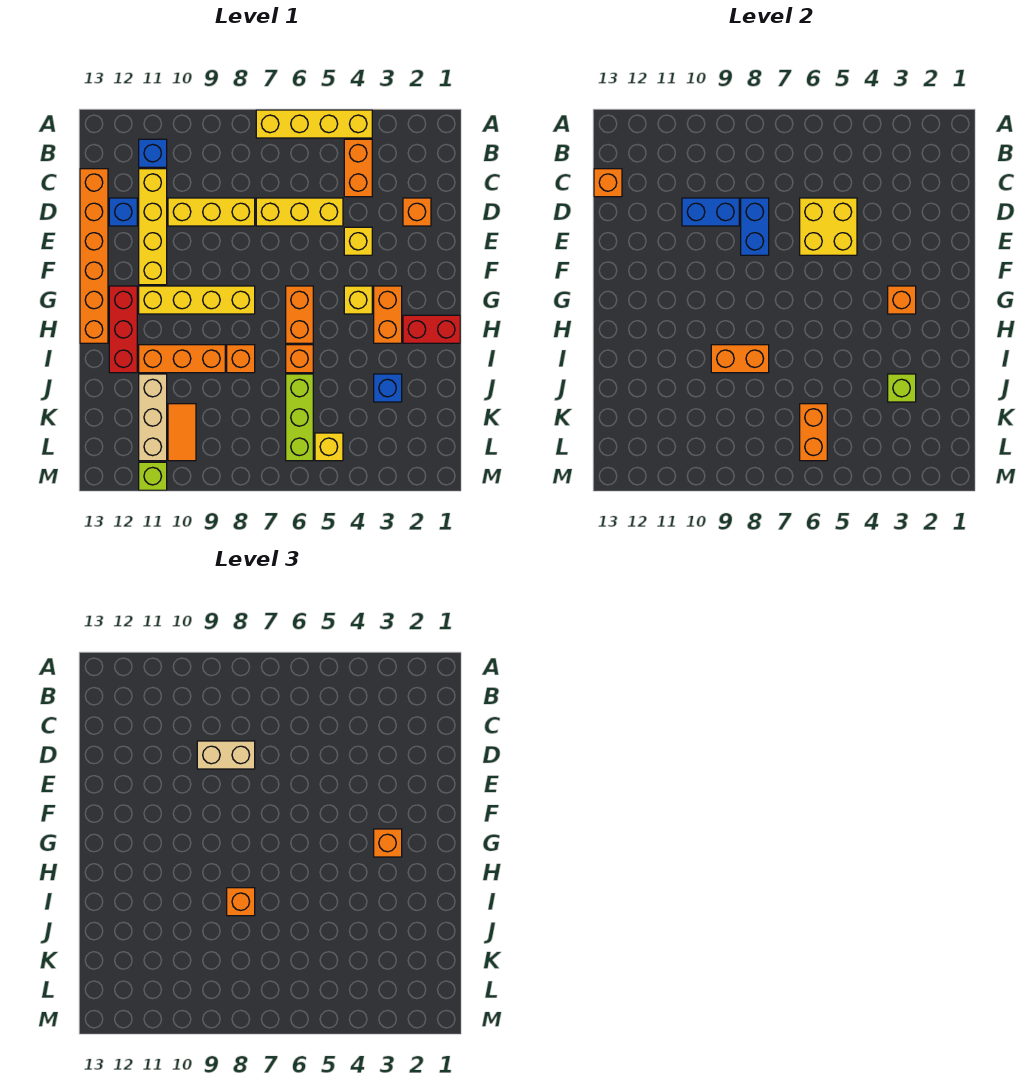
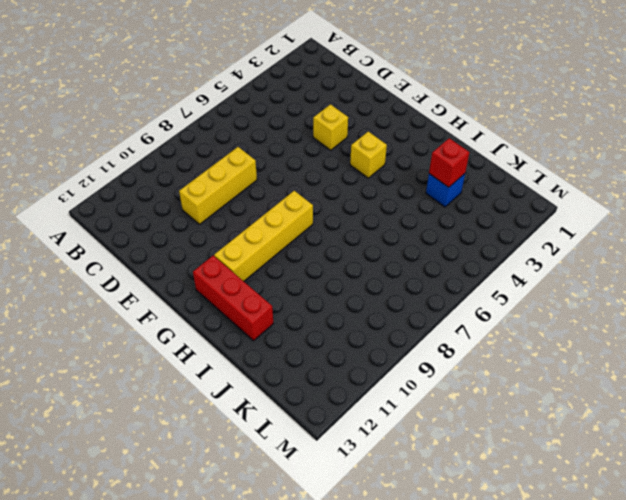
red 1x1 brick [429,138,469,187] -> lime 1x1 brick [888,374,916,402]
none -> yellow 1x4 brick [256,110,372,138]
none -> orange 1x2 brick [344,139,372,197]
none -> blue 1x1 brick [139,139,167,167]
none -> yellow 1x4 brick [139,169,167,285]

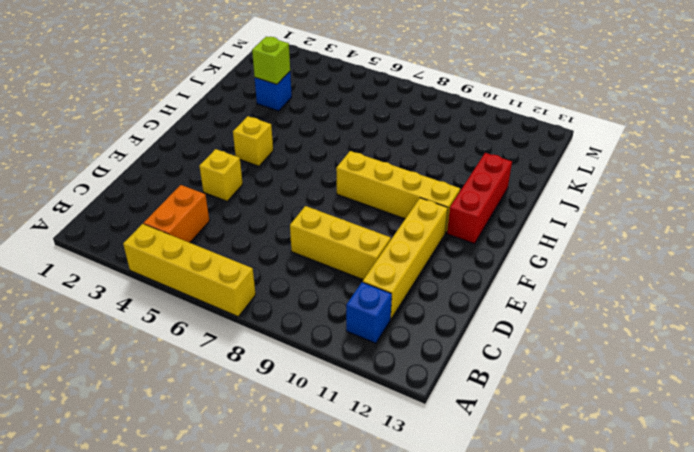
none -> orange 1x6 brick [80,169,108,343]
none -> orange 1x1 brick [403,198,431,226]
none -> yellow 1x3 brick [256,198,343,226]
none -> blue 1x1 brick [109,198,137,226]

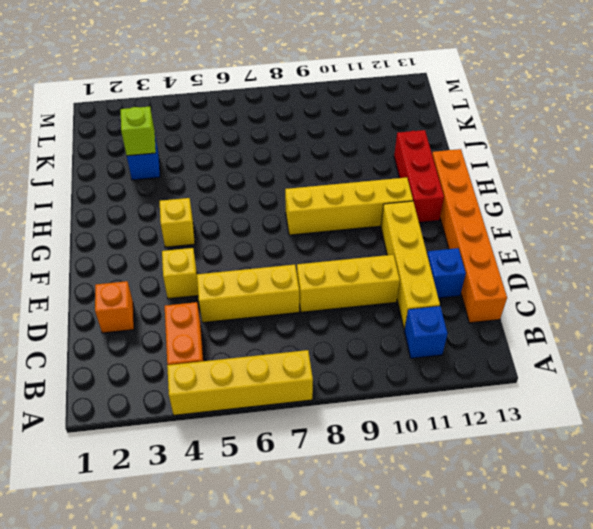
none -> orange 1x2 brick [374,286,402,343]
none -> orange 1x2 brick [286,286,313,343]
none -> red 1x2 brick [403,315,460,343]
none -> orange 1x1 brick [286,345,313,373]

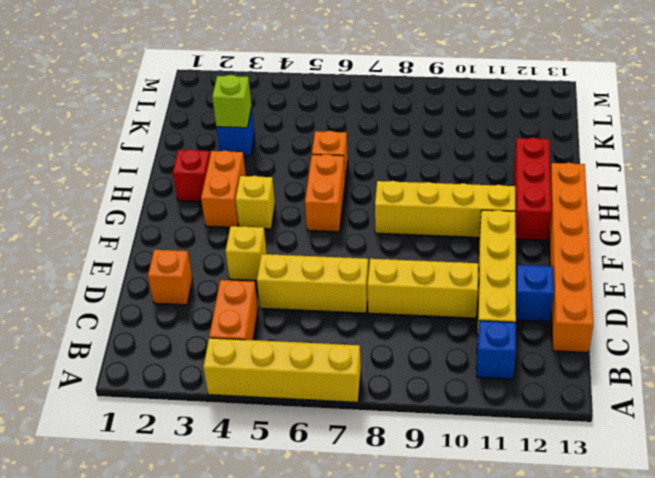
red 1x1 brick [173,149,210,201] -> red 1x2 brick [403,315,460,343]
none -> orange 1x1 brick [227,345,255,373]
none -> orange 1x3 brick [139,345,225,373]
none -> lime 1x3 brick [286,374,313,461]
none -> tan 1x3 brick [139,374,167,461]

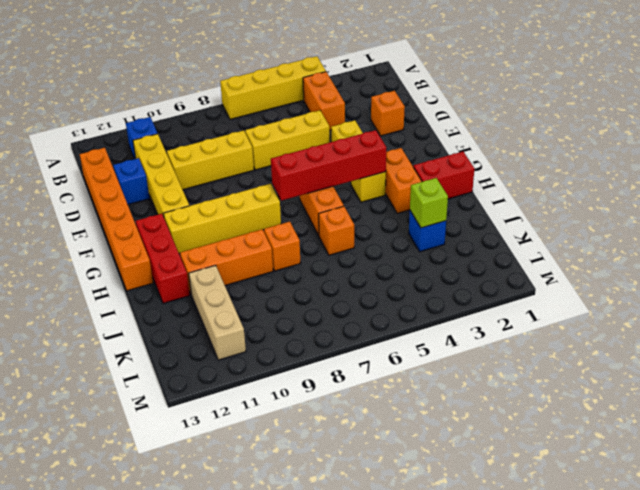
red 1x4 brick [271,130,386,201] -> none
none -> lime 1x3 brick [286,374,313,461]
none -> orange 1x2 tile [168,404,196,461]
none -> yellow 1x1 brick [315,433,343,461]
none -> lime 1x1 brick [139,462,167,490]

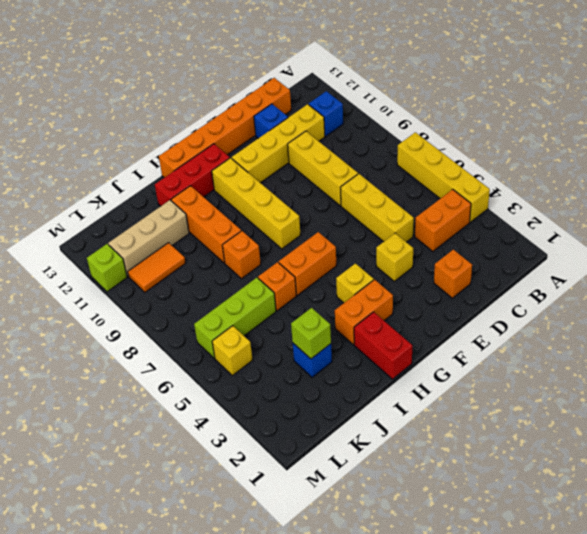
none -> orange 1x1 brick [594,169,622,197]
none -> yellow 2x2 brick [800,198,857,255]
none -> blue 1x2 brick [741,198,769,255]
none -> blue 1x2 brick [682,198,739,226]

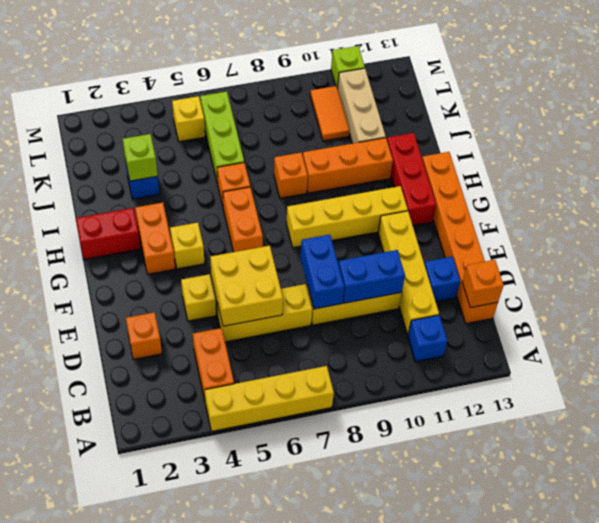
none -> orange 1x1 brick [888,286,916,314]
none -> orange 1x2 brick [711,345,769,373]
none -> orange 1x2 brick [800,404,827,461]
none -> tan 1x2 brick [197,741,255,769]

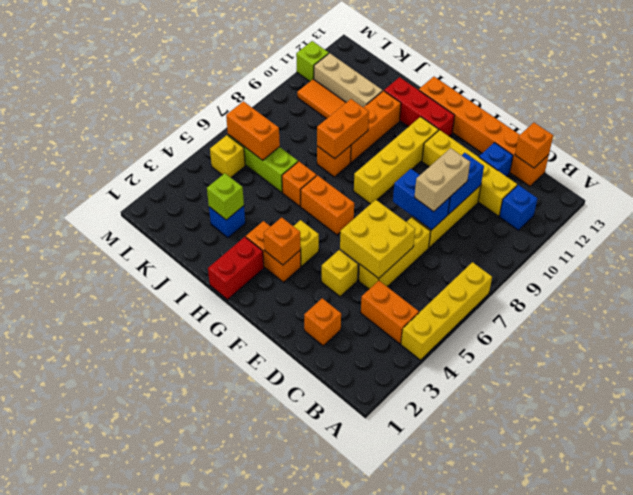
none -> orange 1x1 brick [374,829,402,857]
none -> orange 1x1 brick [227,888,255,916]

